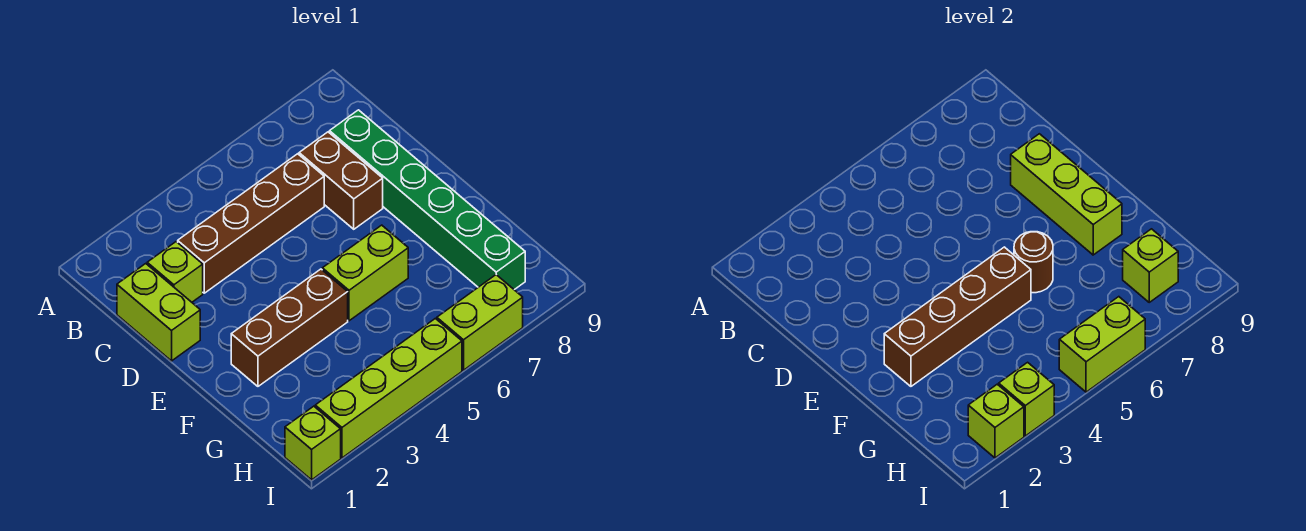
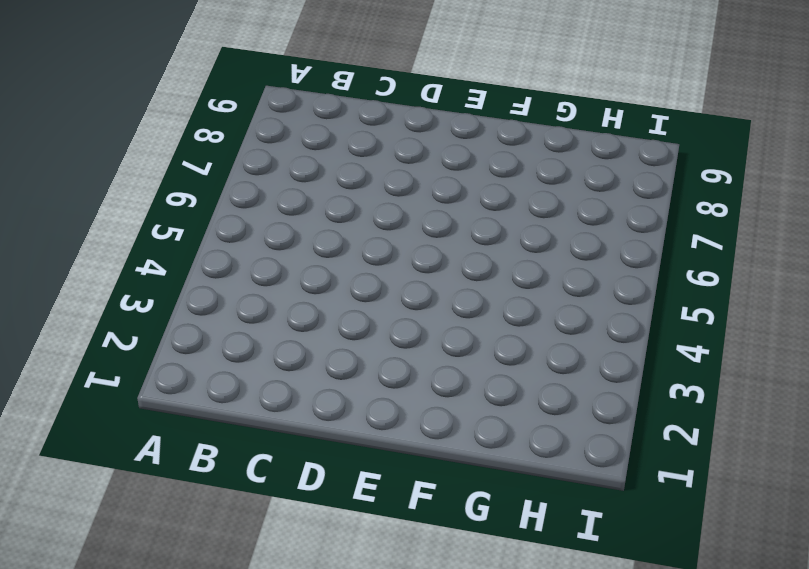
none -> lime 1x2 brick [117,264,200,361]
none -> lime 1x1 brick [147,242,203,302]
none -> brown 1x4 brick [178,154,324,293]

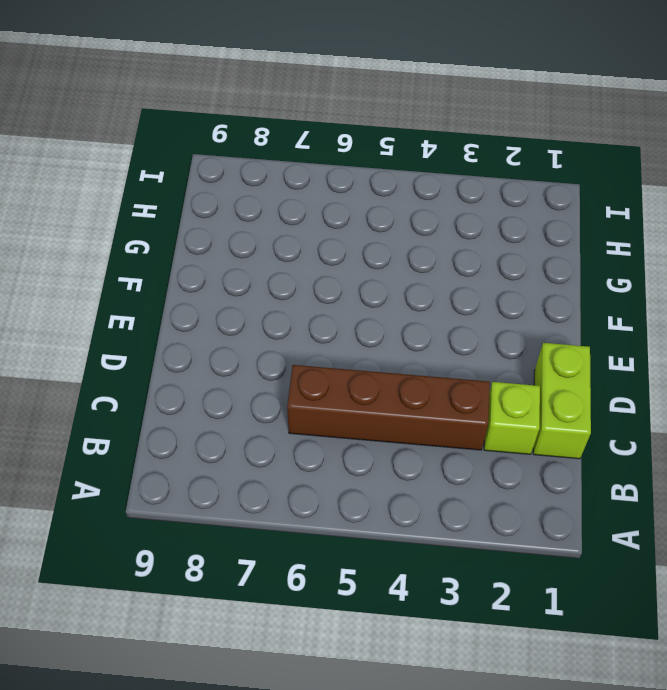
none -> brown 1x2 brick [299,132,383,229]
none -> green 1x6 brick [330,110,525,290]
none -> brown 1x3 brick [231,269,348,386]

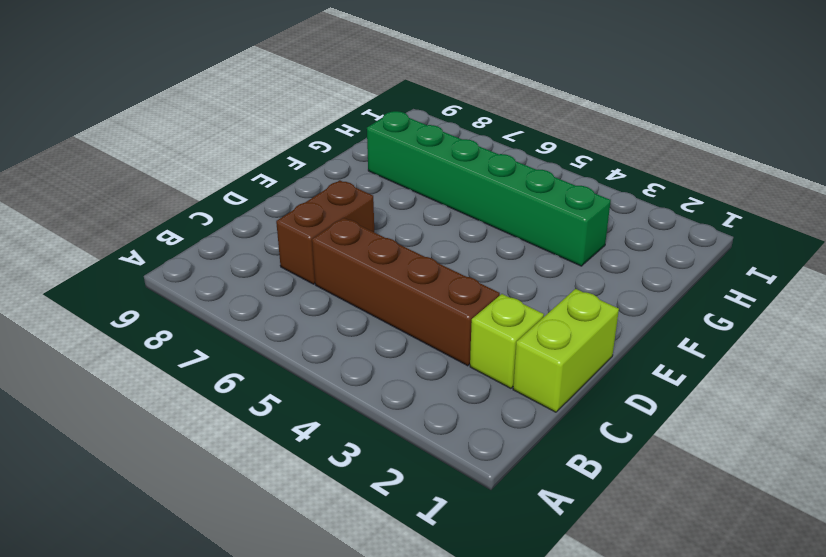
green 1x6 brick [367,111,611,266] -> green 1x6 brick turned to [330,110,525,290]
none -> brown 1x3 brick [231,269,348,386]
none -> lime 1x2 brick [322,225,408,321]
none -> lime 1x1 brick [285,406,341,480]

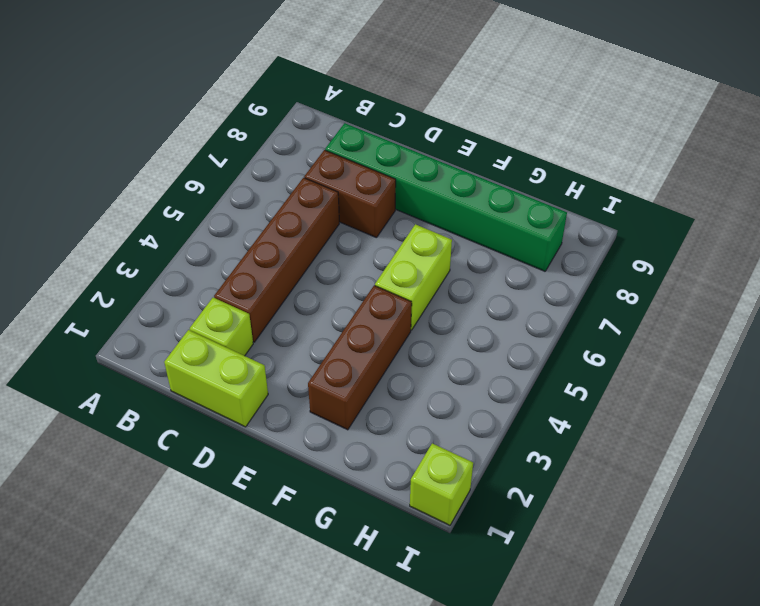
none -> lime 1x4 brick [315,318,462,458]
none -> lime 1x2 brick [437,275,523,370]
none -> lime 1x3 brick [1011,134,1122,255]

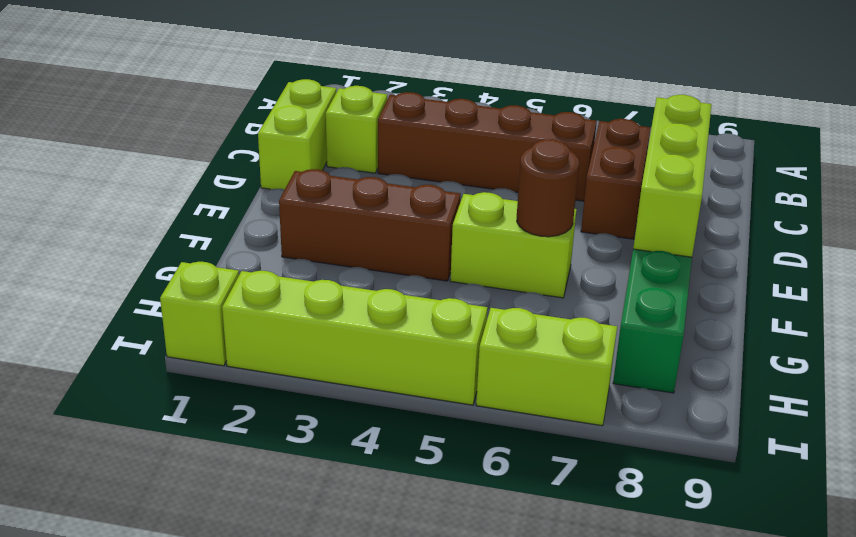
none -> brown 1x4 brick [884,247,1031,386]
none -> lime 1x1 brick [1123,229,1178,302]
none -> lime 1x1 brick [968,384,1024,458]

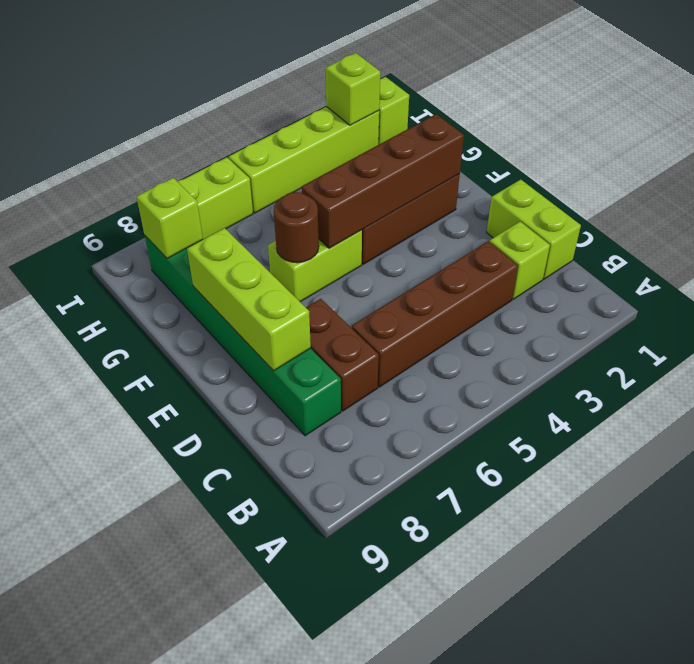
none -> lime 1x1 brick [999,362,1054,436]
none -> lime 1x2 brick [1059,297,1145,392]

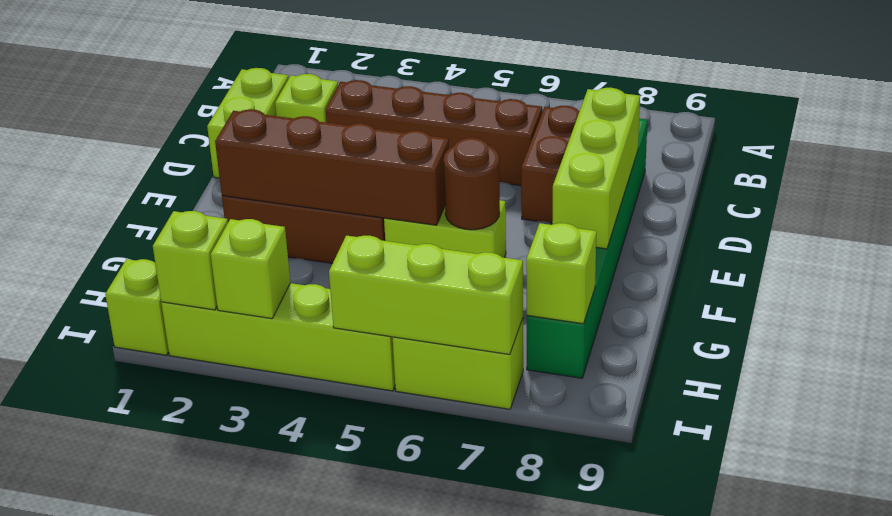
lime 1x3 brick [329,235,523,355] -> lime 1x2 brick [1059,297,1145,392]

